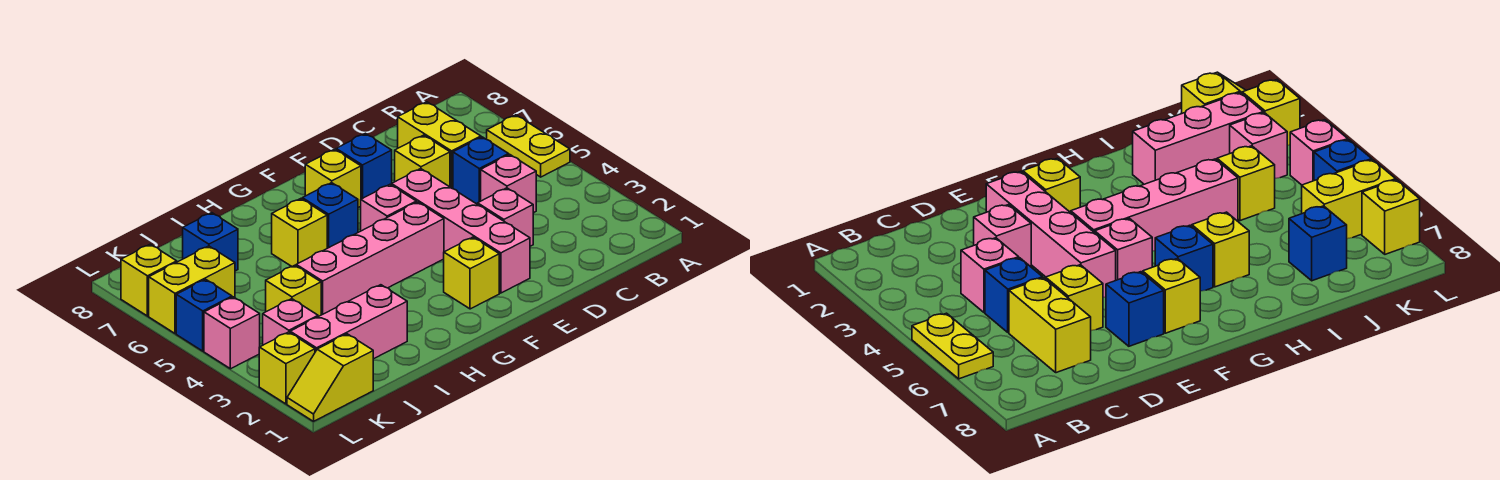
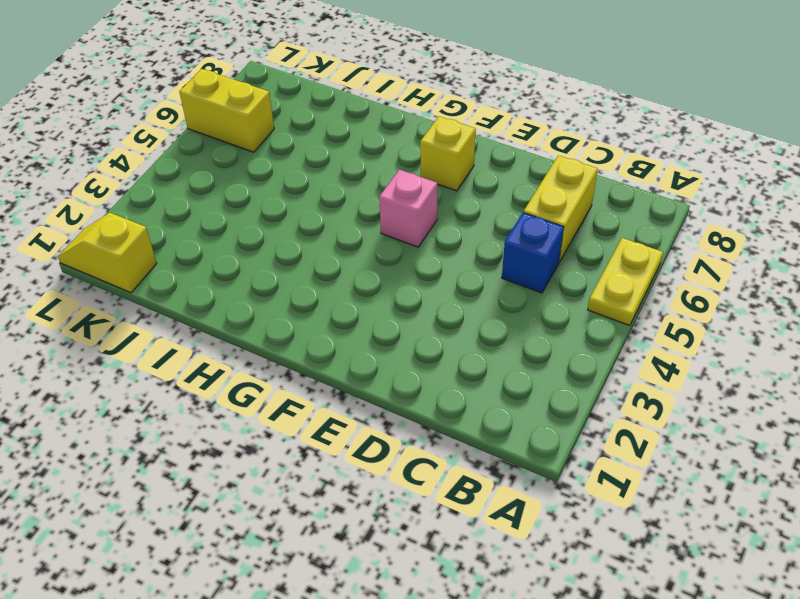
none -> pink 1x1 brick [481,155,536,213]
none -> pink 1x1 brick [478,188,533,246]
none -> yellow 1x1 brick [395,135,450,187]

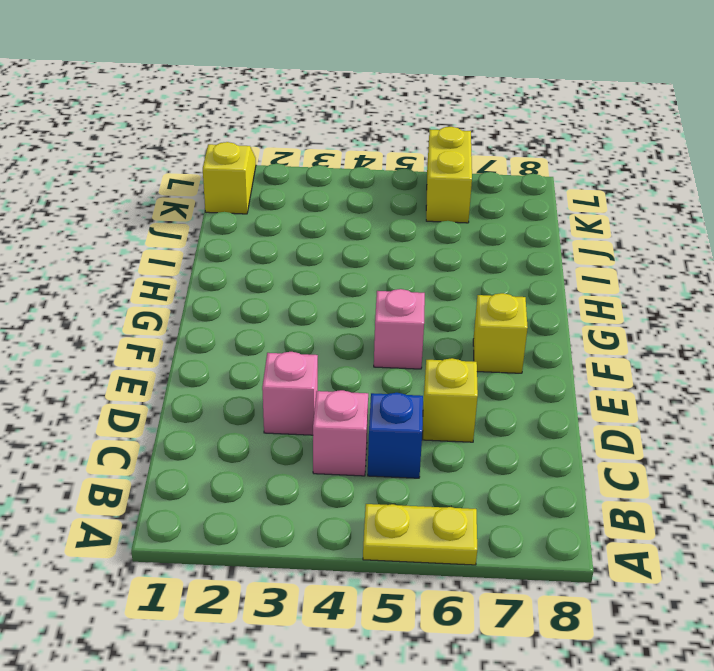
none -> yellow 1x2 brick [398,102,481,189]
none -> pink 1x4 brick [392,169,530,293]
none -> blue 1x1 brick [336,133,392,199]

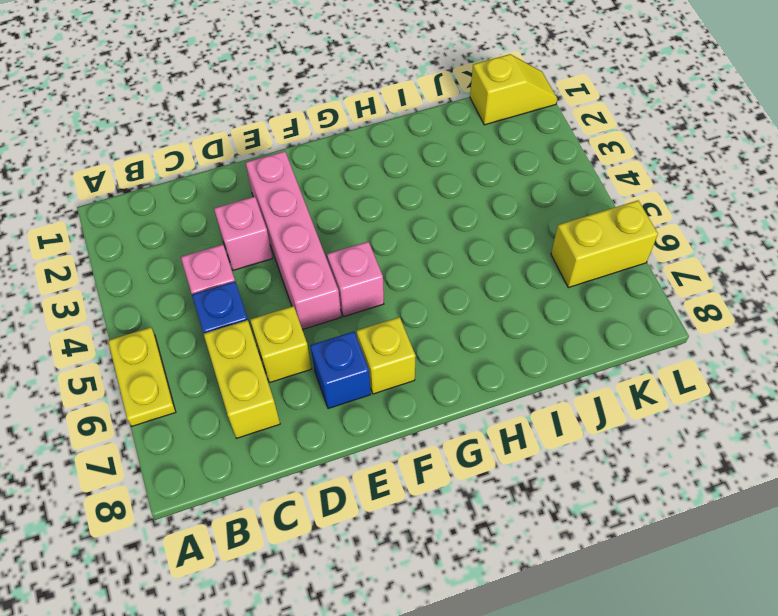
none -> yellow 1x1 brick [444,237,499,309]
none -> pink 1x4 brick [296,202,444,315]
none -> blue 1x1 brick [302,183,358,248]

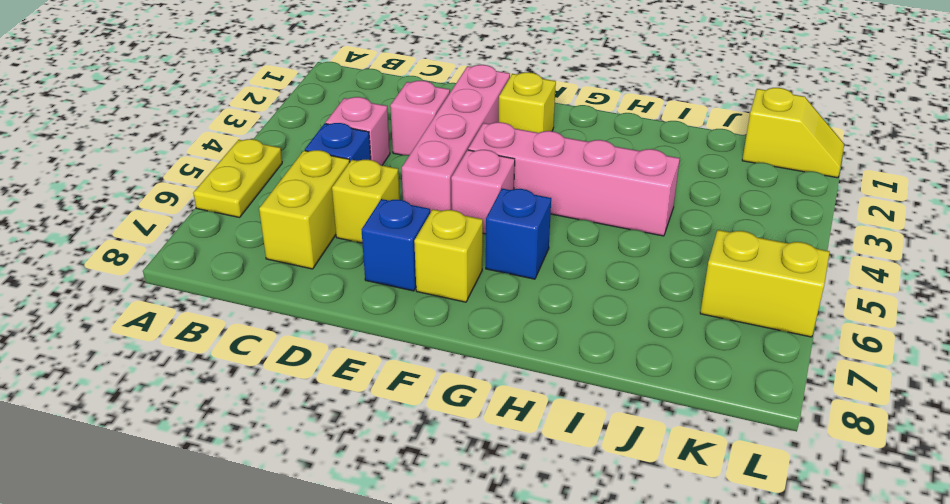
none -> yellow 1x1 brick [272,199,327,266]
none -> pink 1x3 brick [290,285,407,359]
none -> yellow 1x1 brick [266,265,321,317]

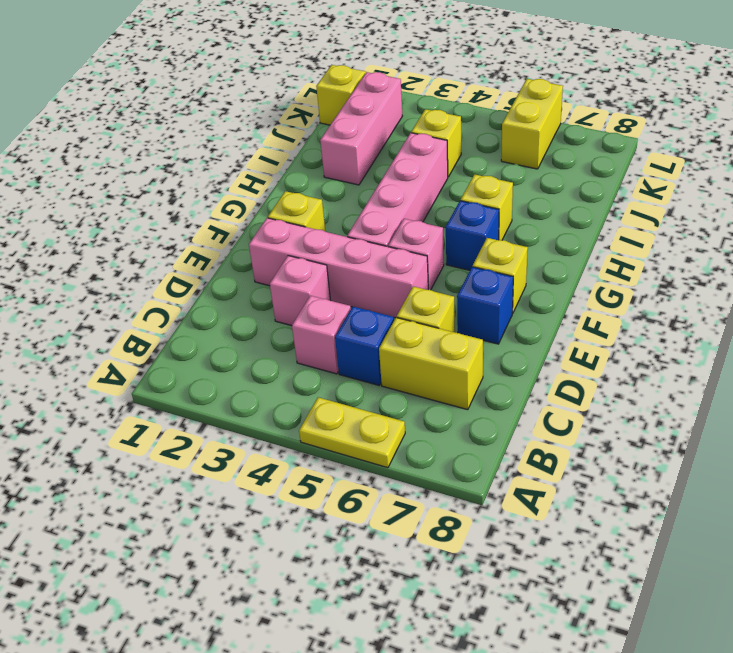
none -> blue 1x1 brick [183,213,238,271]
none -> pink 1x1 brick [263,299,318,345]
none -> yellow 1x1 brick [259,332,315,404]

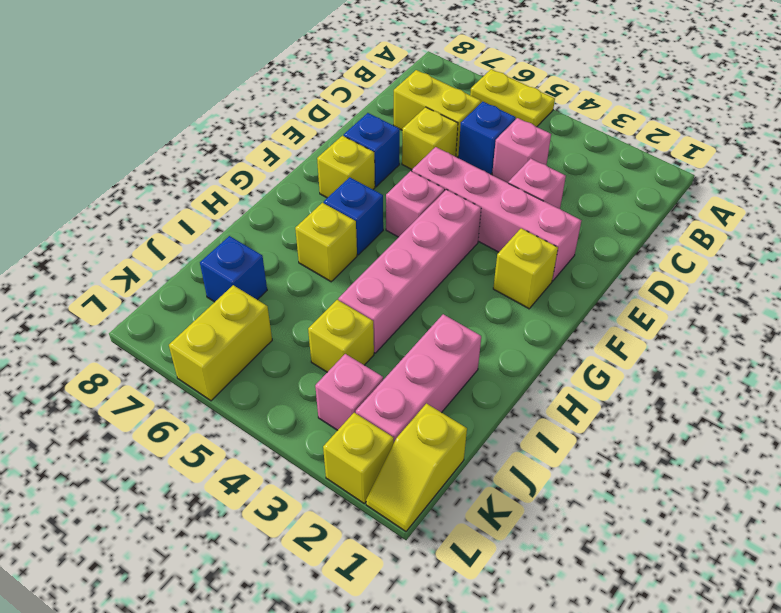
none -> pink 1x1 brick [204,297,260,369]
none -> blue 1x1 brick [176,279,232,351]
none -> yellow 1x1 brick [121,244,177,316]

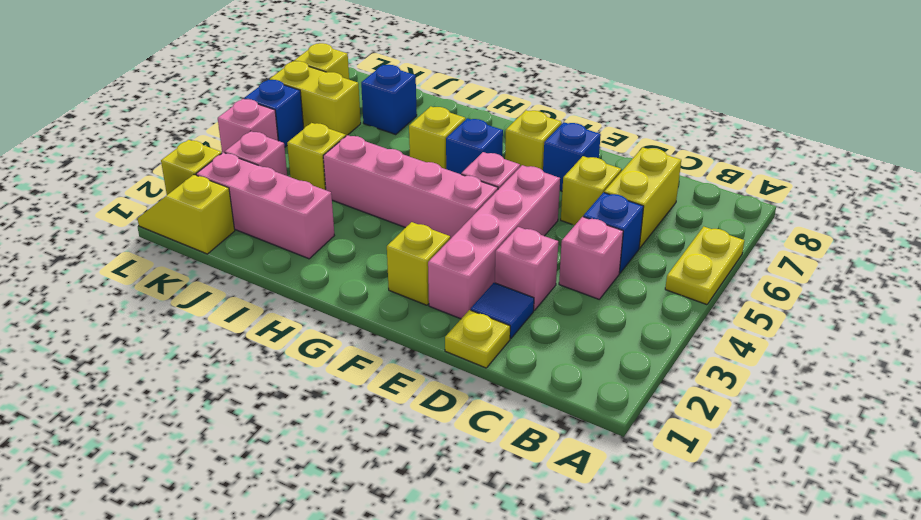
yellow 1x1 plate [445,310,510,368] -> none
blue 1x1 tile [471,283,534,339] -> none

